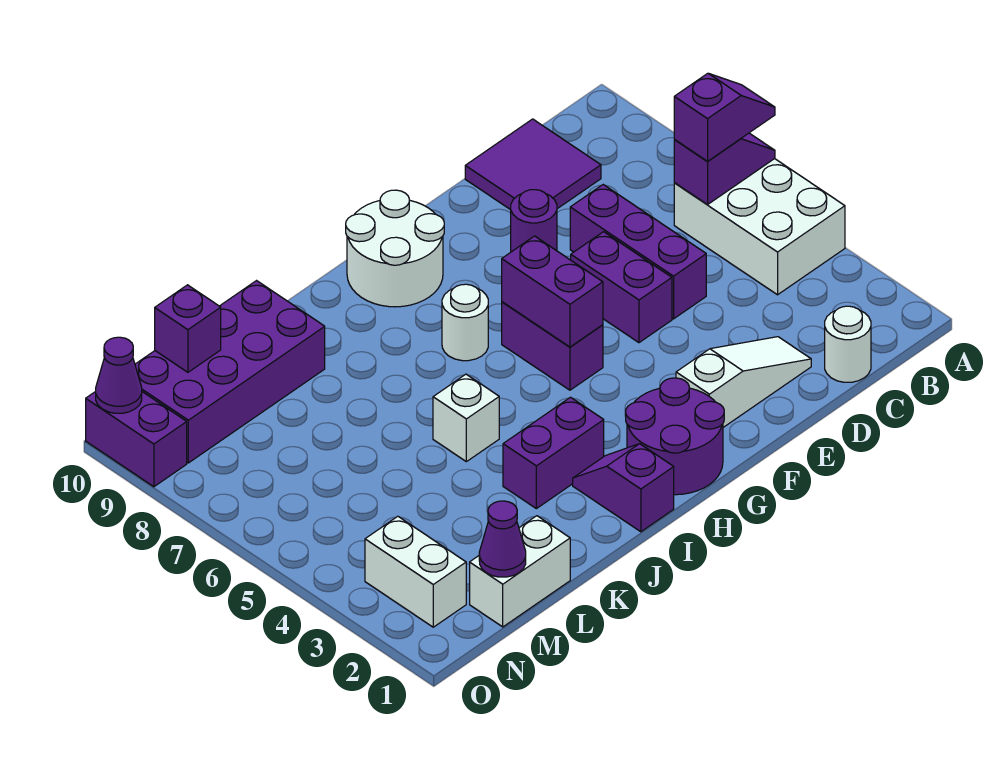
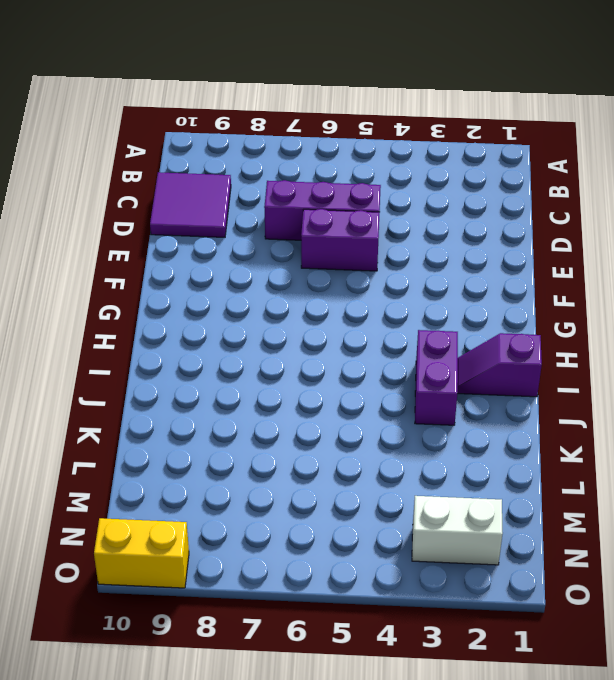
yellow 1x2 brick [94,518,189,588] -> purple 1x2 brick [86,391,187,487]
none -> white 2x3 brick [674,159,845,295]
none -> white 1x1 round brick [825,306,871,382]
none -> white 1x3 slope [676,337,811,427]

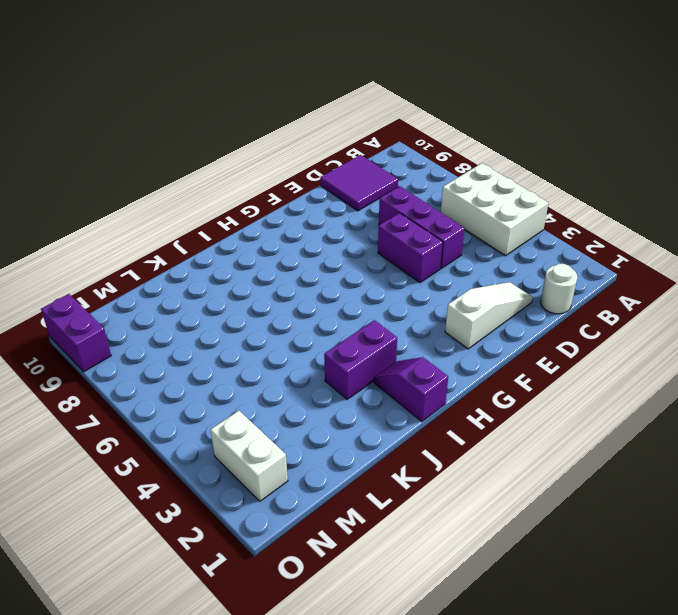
none -> purple 1x1 round brick [511,190,557,252]
none -> purple 2x2 round brick [626,378,724,495]
none -> purple 1x2 brick [502,302,603,390]

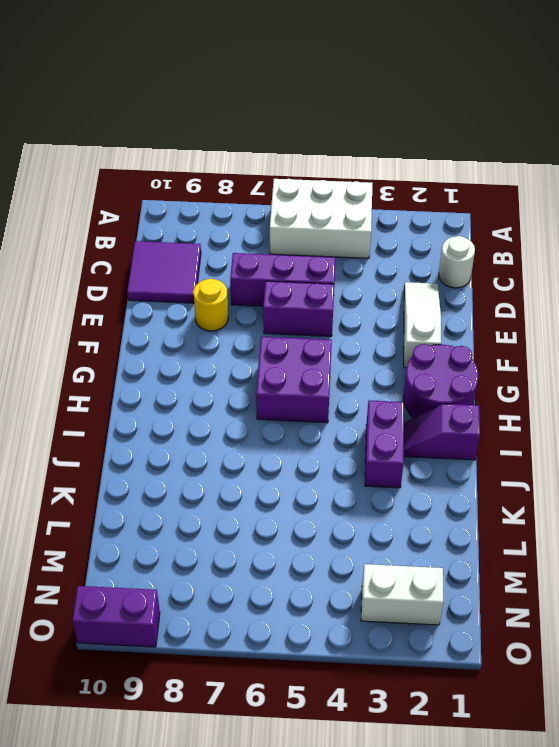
yellow 1x1 round brick [194,279,228,331] -> purple 1x1 round brick [511,190,557,252]
purple 2x2 brick [256,337,332,423] -> purple 1x2 brick [502,302,603,390]
none -> white 2x2 round brick [346,190,444,307]
none -> white 1x1 round brick [442,284,488,361]
none -> white 1x1 brick [433,374,499,462]

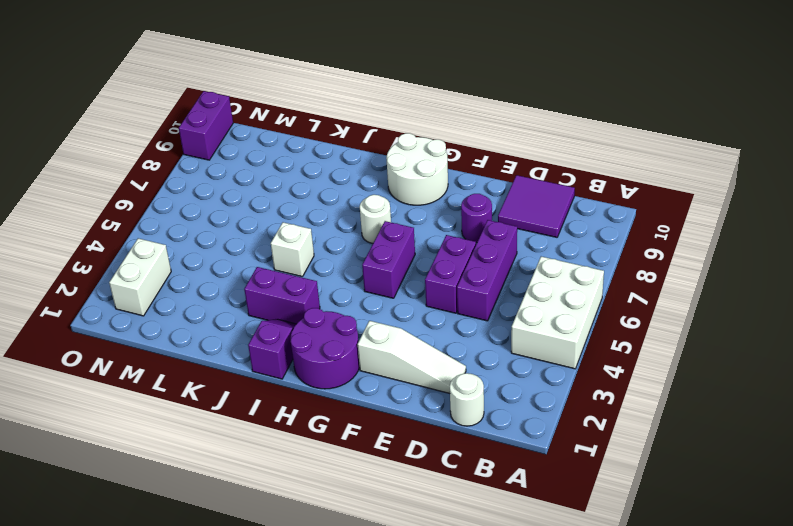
none -> purple 2x4 brick [135,281,325,463]
none -> white 1x2 brick [470,516,570,627]
none -> purple 1x2 slope [674,133,775,205]

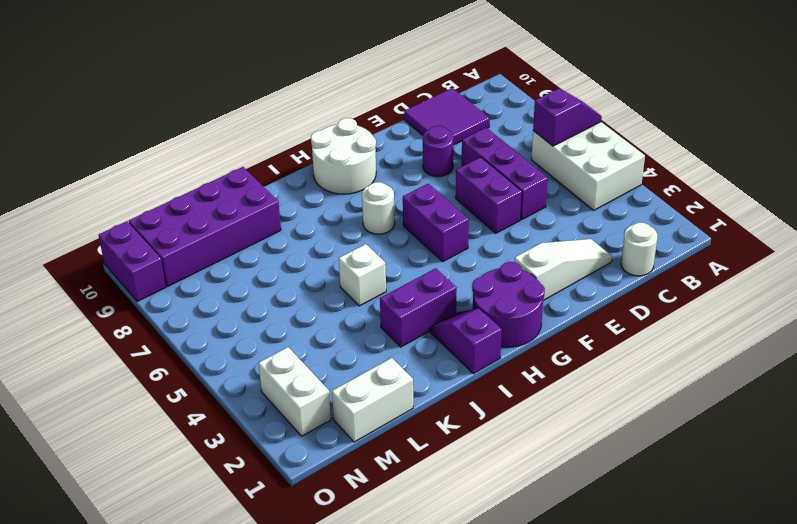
none -> purple 1x2 brick [502,236,603,347]
none -> purple 1x1 cone [479,501,526,577]
none -> purple 1x1 brick [155,285,221,372]

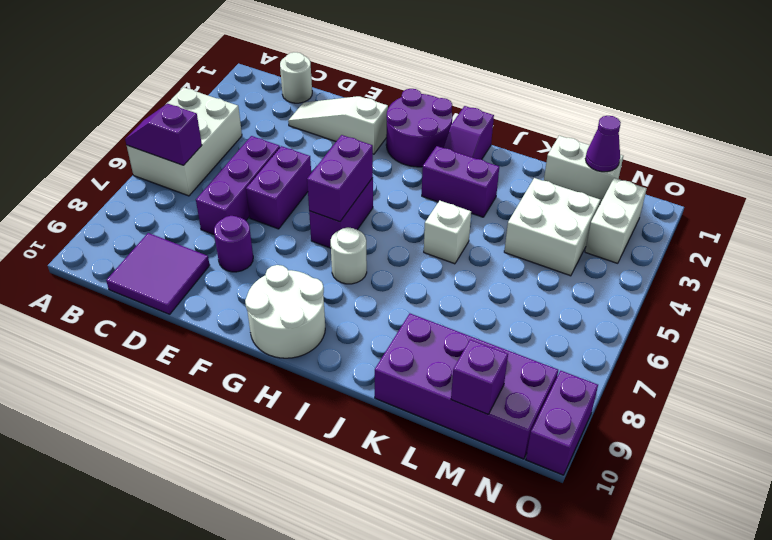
white 2x2 brick [504,178,600,276] -> none
none -> purple 1x1 cone [96,337,142,413]
none -> purple 1x2 slope [674,73,775,161]

